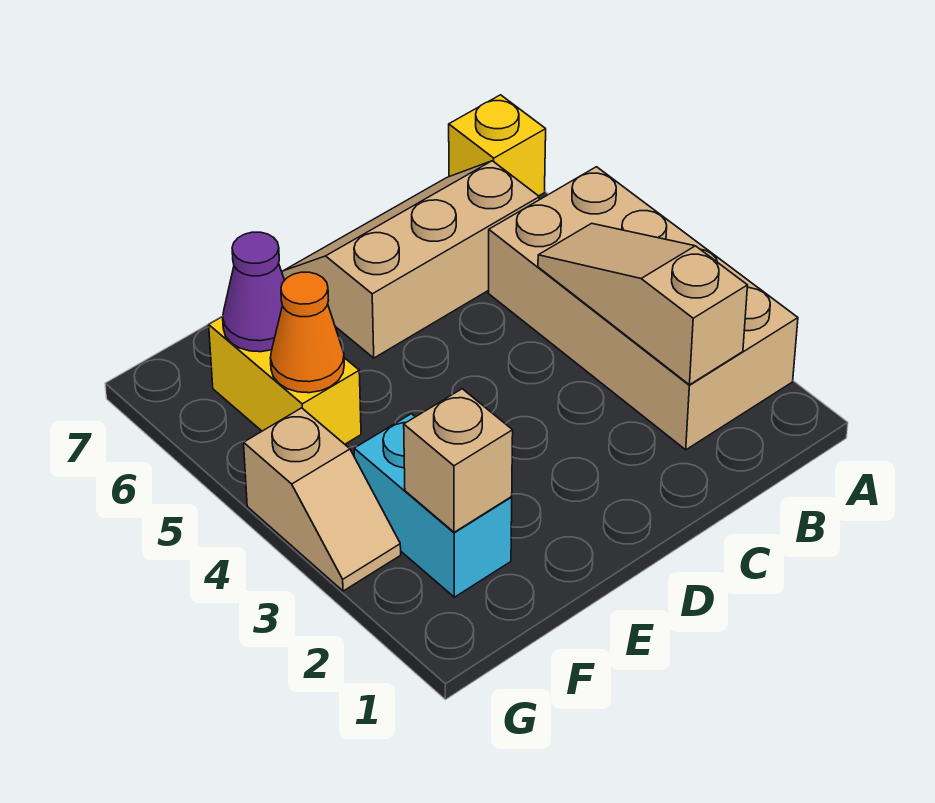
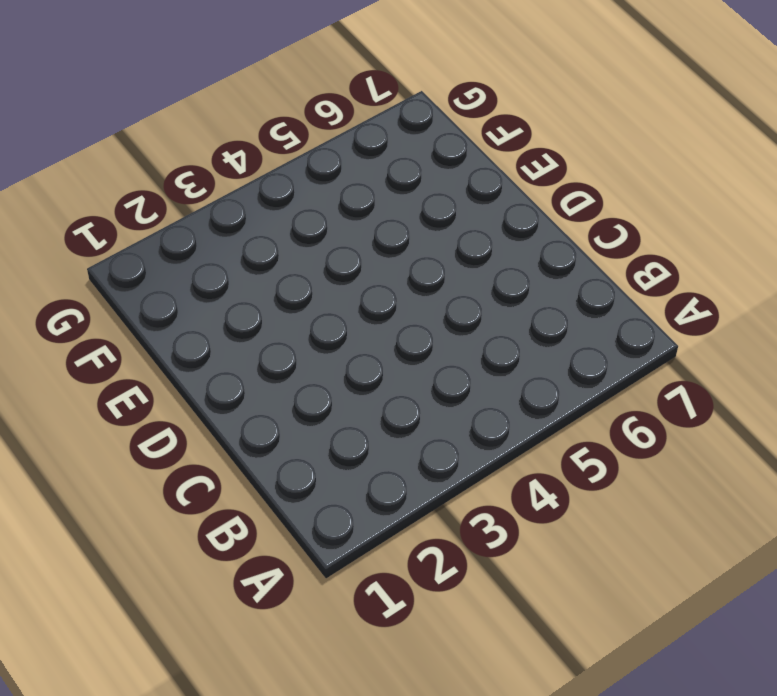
none -> tan 2x4 brick [488,167,798,450]
none -> yellow 1x1 brick [449,95,546,196]

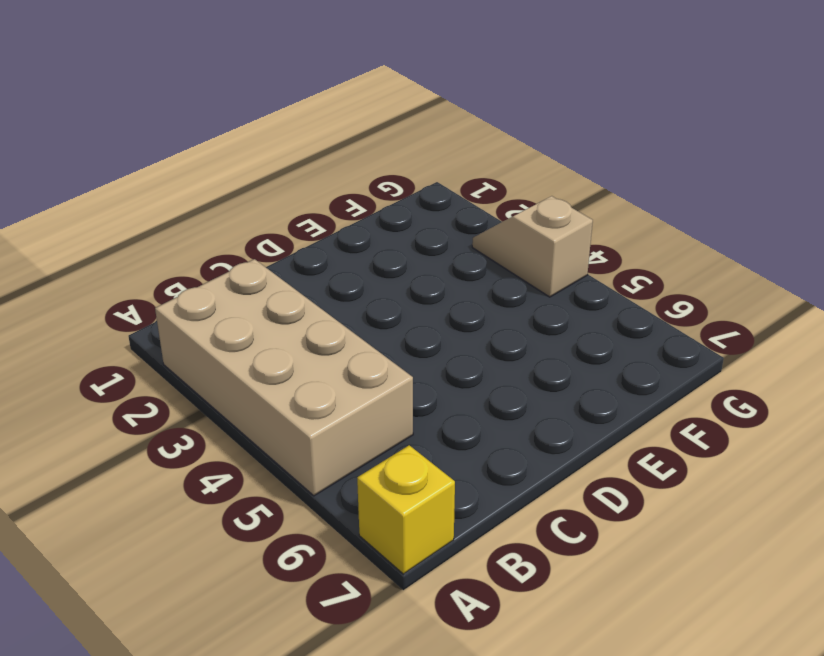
none -> tan 2x3 slope [282,161,539,358]
none -> cyan 1x2 brick [354,414,512,597]

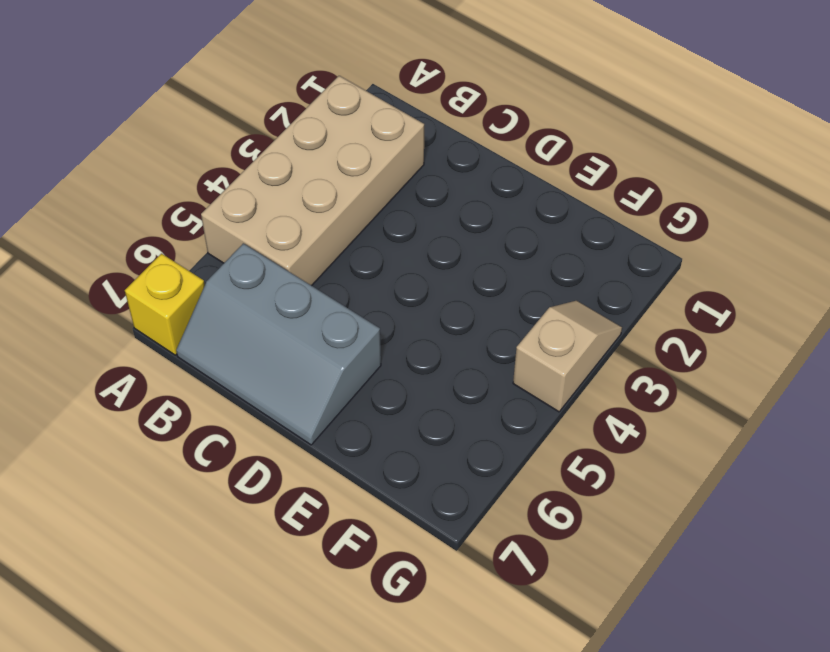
grey 2x3 slope [176,243,381,445] -> tan 2x3 slope [282,161,539,358]
none -> cyan 1x2 brick [354,414,512,597]
none -> yellow 1x2 brick [209,317,361,444]

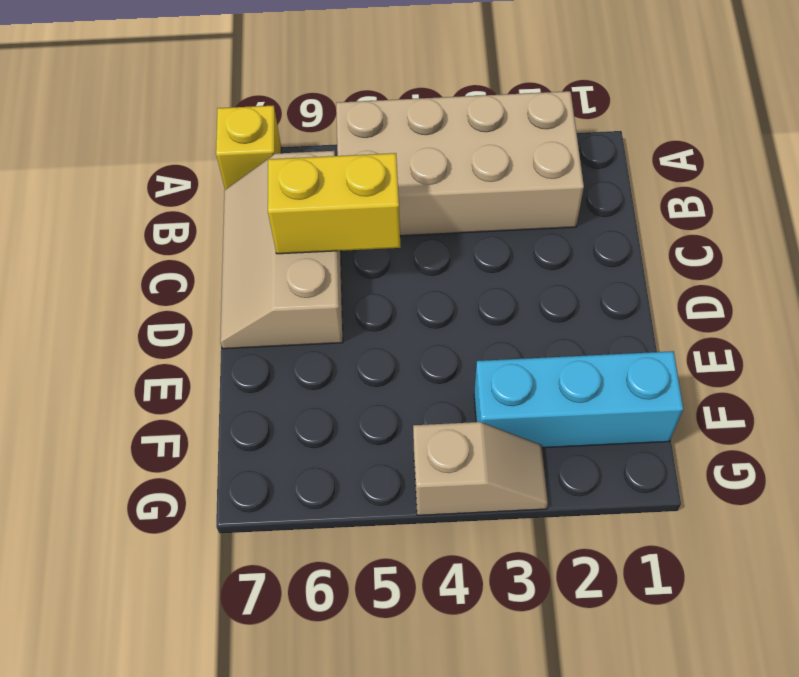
yellow 1x2 brick [268,153,401,254] -> yellow 1x2 brick moved to [209,317,361,444]
cyan 1x3 brick [474,351,683,448] -> cyan 1x2 brick [354,414,512,597]
none -> tan 1x3 slope [538,223,748,385]
none -> tan 1x1 brick [404,389,513,532]

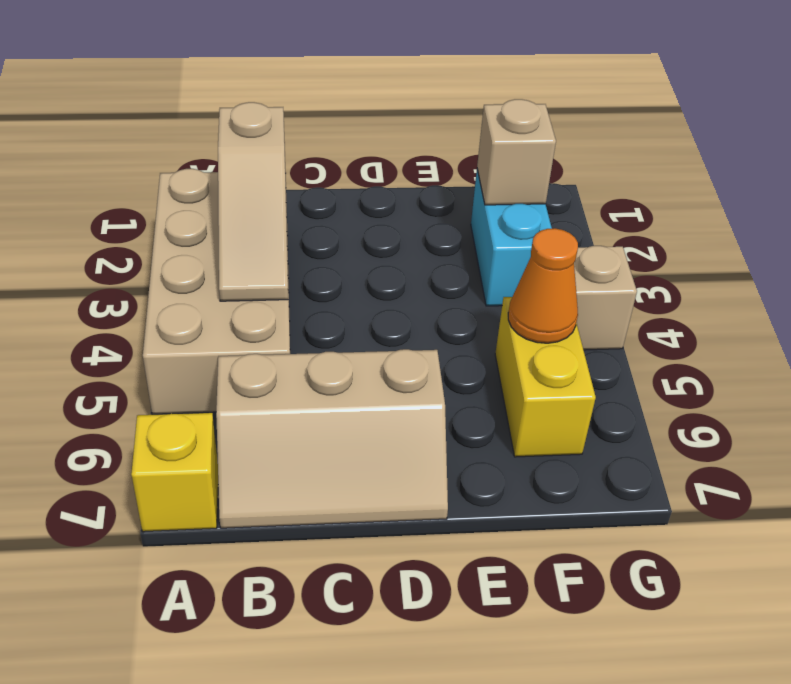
none -> purple 1x1 cone [223,232,285,352]

